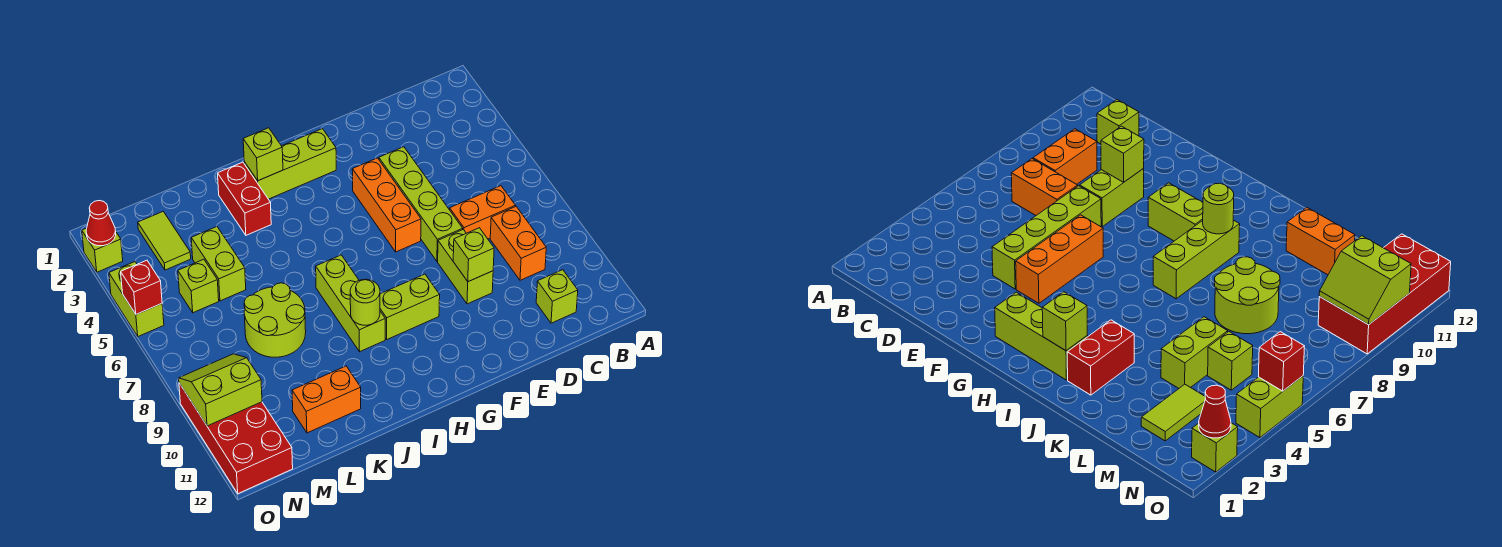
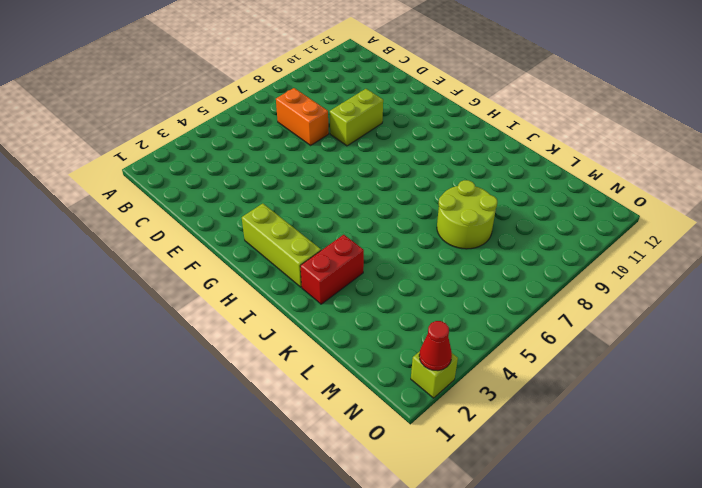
none -> orange 1x2 brick [490,206,546,280]
none -> lime 1x1 brick [536,270,578,323]
none -> lime 1x4 brick [379,147,463,261]

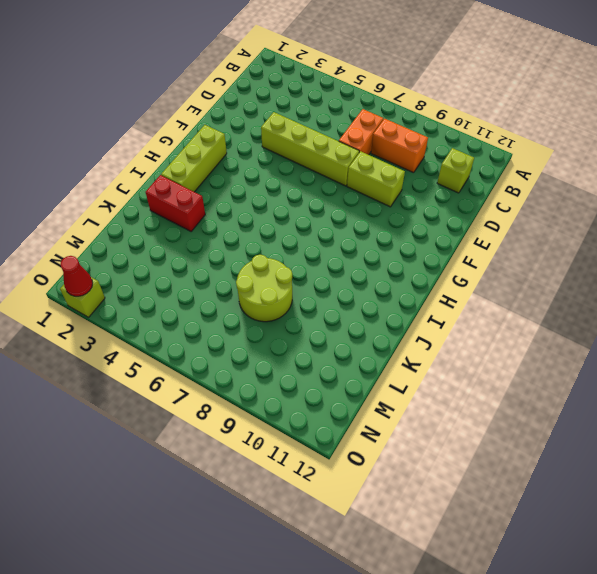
none -> orange 1x3 brick [352,158,421,252]
none -> lime 1x2 brick [380,274,440,339]
none -> lime 1x3 brick [316,255,385,352]

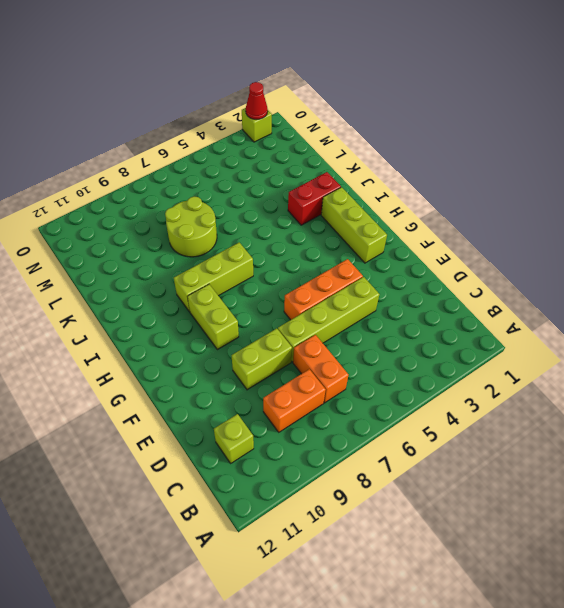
none -> orange 1x2 brick [292,366,361,433]
none -> lime 1x2 brick [191,227,246,301]
none -> lime 1x2 tile [138,212,191,270]

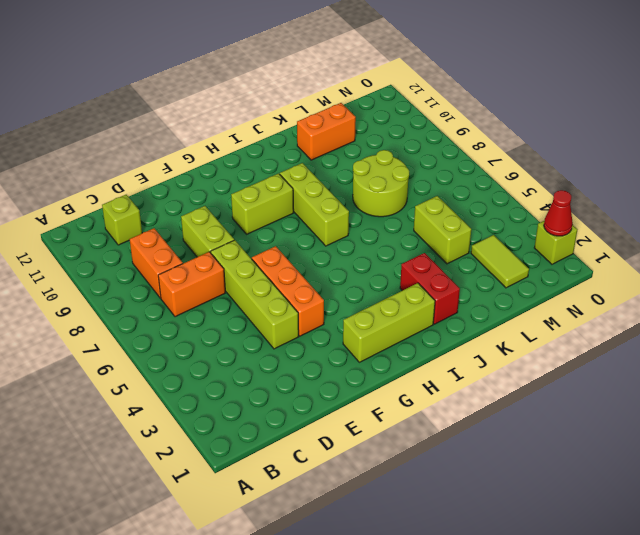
none -> lime 1x1 brick [178,259,219,313]
none -> red 2x4 brick [179,383,293,494]
none -> lime 1x2 brick [109,262,164,336]

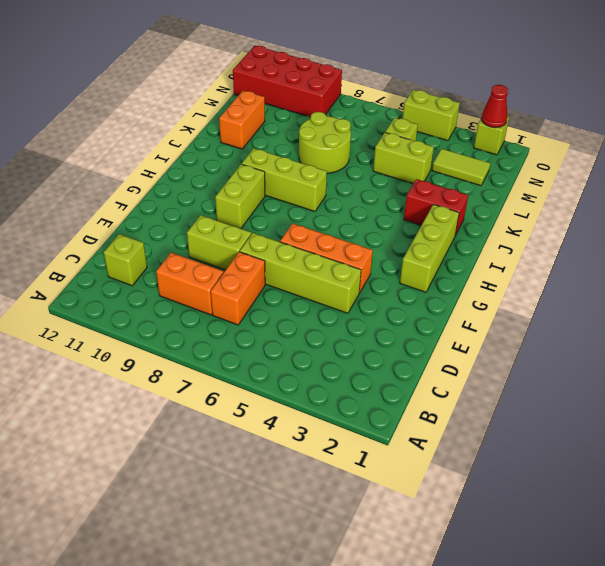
none -> lime 1x1 brick [453,228,494,282]
none -> lime 1x1 brick [243,128,283,181]
none -> lime 1x1 round brick [350,279,380,325]

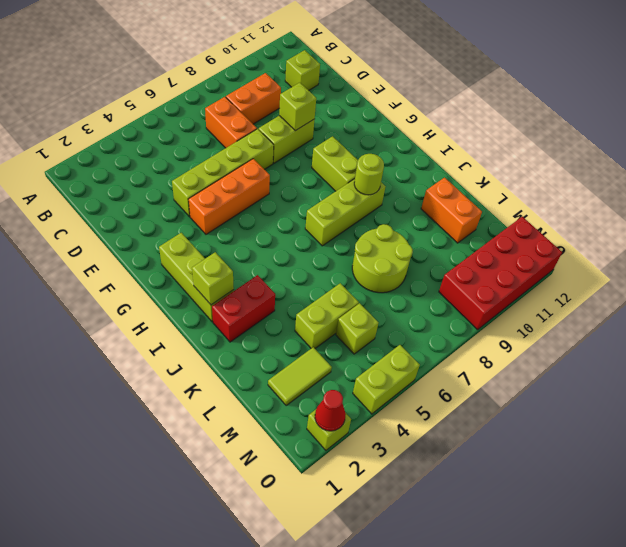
none -> lime 2x2 slope [179,354,262,426]
none -> red 1x1 brick [121,260,162,314]

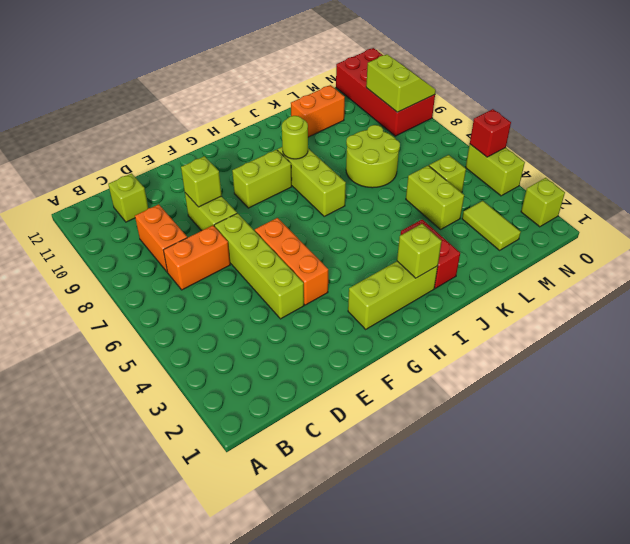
lime 2x2 slope [366,54,436,112] -> lime 2x2 slope turned to [179,354,262,426]
none -> red 1x1 cone [86,201,116,246]

